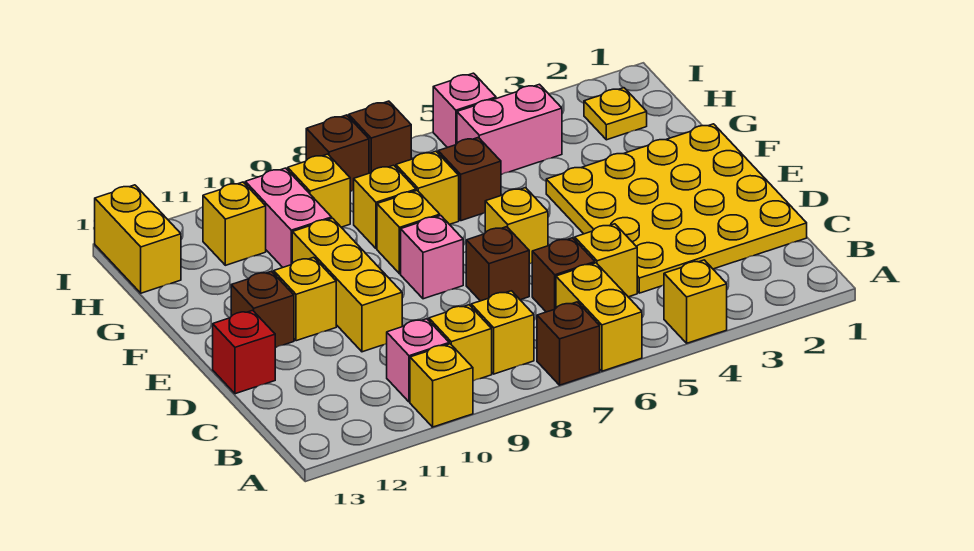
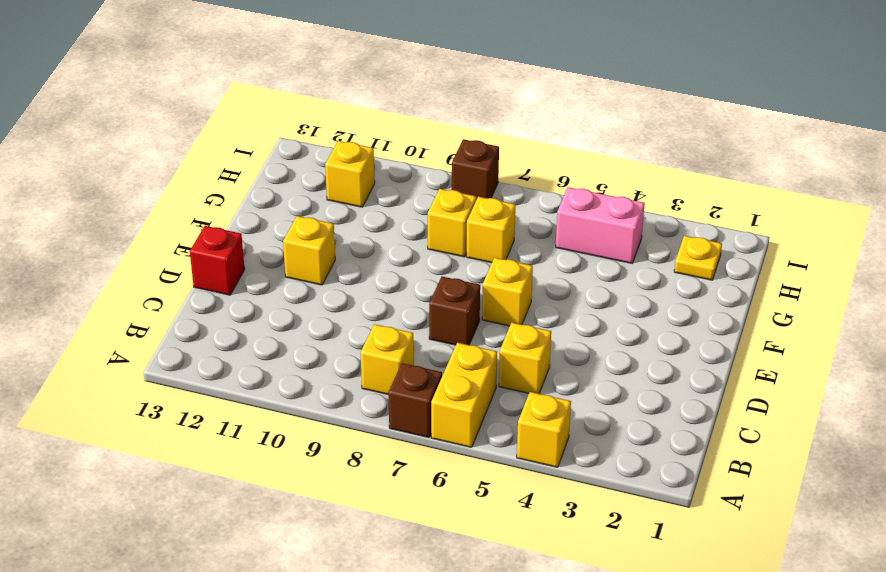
none -> yellow 1x1 brick [410,344,473,427]
none -> yellow 1x1 brick [429,305,492,381]
none -> pink 1x1 brick [387,319,449,402]
none -> yellow 4x4 plate [546,124,807,293]

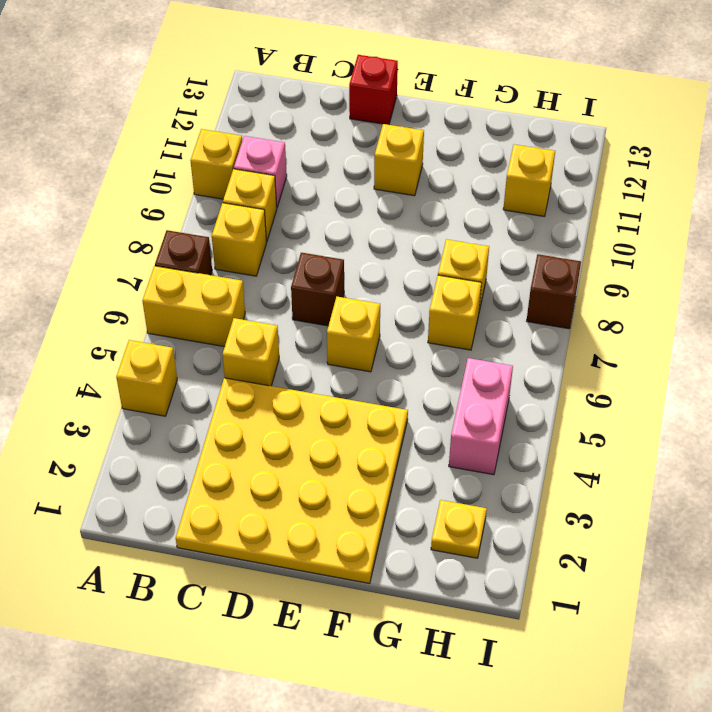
none -> brown 1x1 brick [532,238,595,312]
none -> yellow 1x3 brick [292,218,402,352]
none -> pink 1x1 brick [401,216,463,299]
none -> brown 1x1 brick [231,271,294,348]

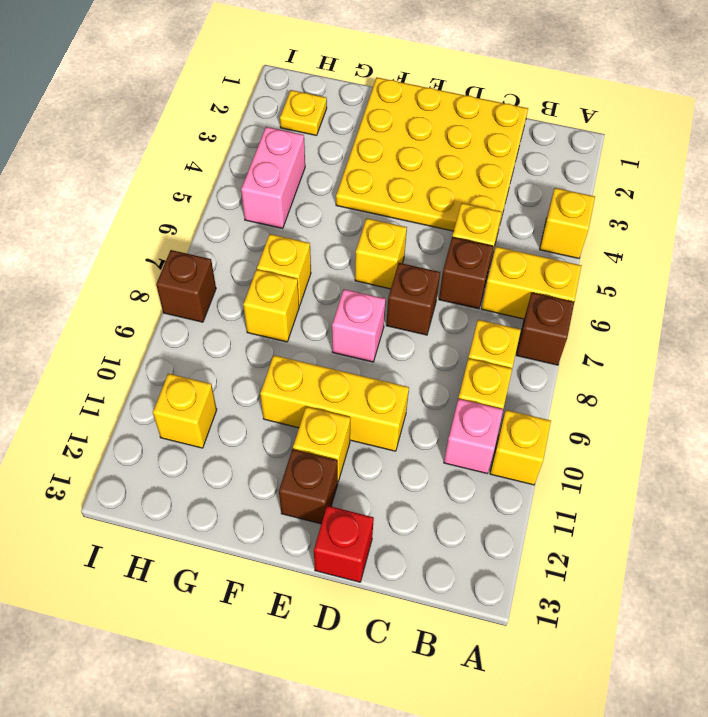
none -> yellow 1x1 brick [377,190,440,274]
none -> brown 1x1 brick [438,137,501,221]
none -> pink 1x2 brick [245,168,332,267]
none -> yellow 1x1 brick [288,154,350,227]

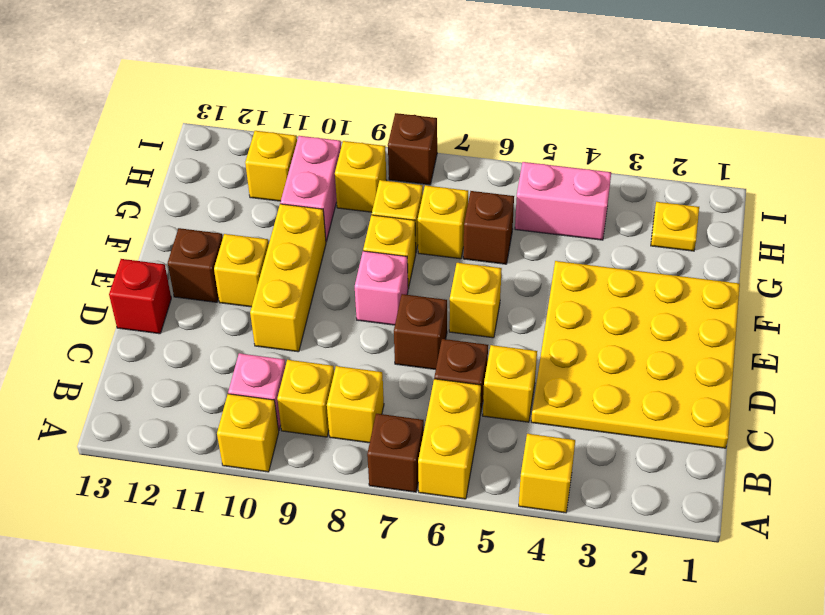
none -> yellow 1x2 brick [95,185,181,293]
none -> pink 1x1 brick [433,73,496,148]
none -> brown 1x1 brick [349,101,411,173]

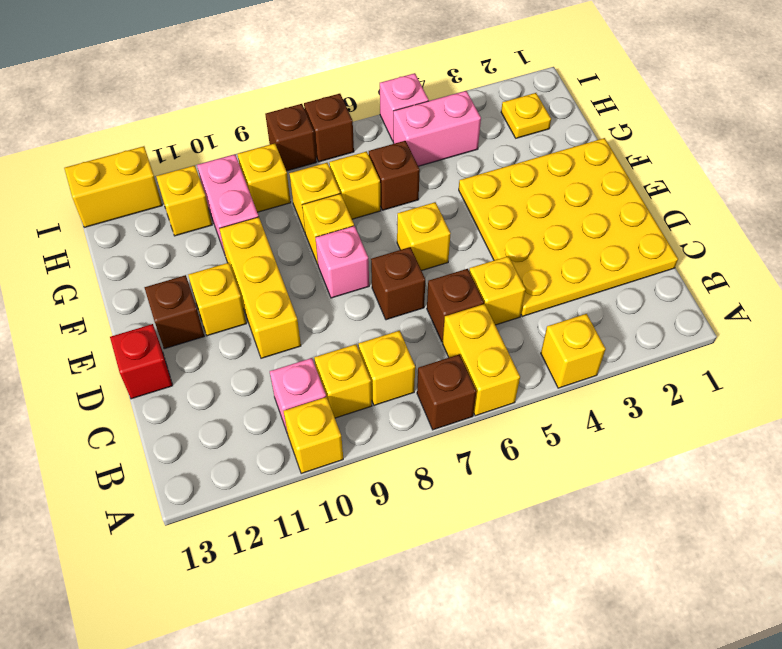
yellow 1x2 brick [64,146,162,227] -> yellow 1x2 brick turned to [95,185,181,293]

